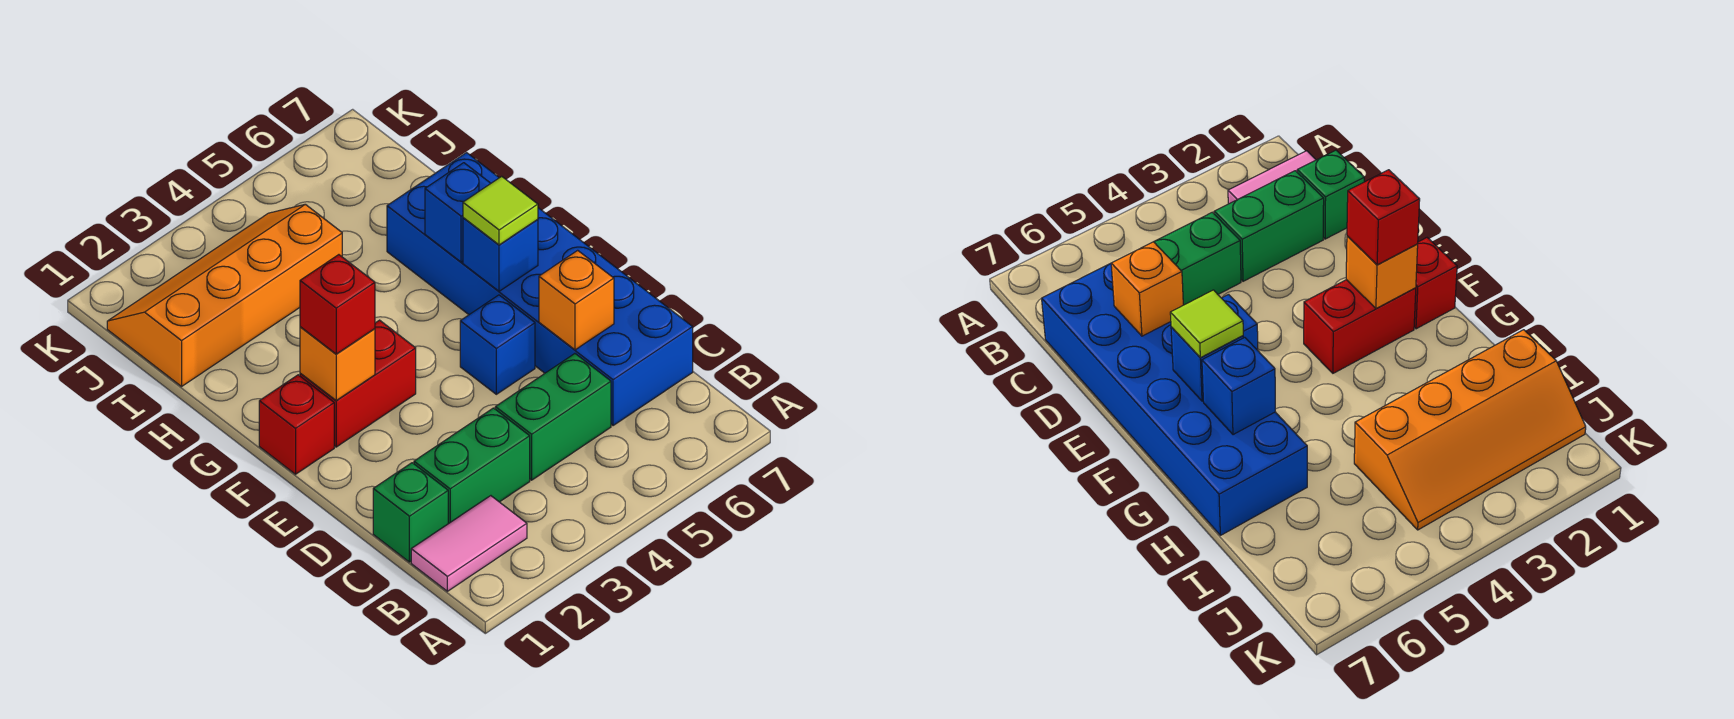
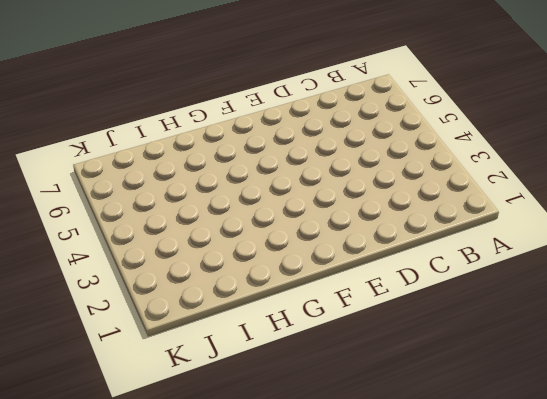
none -> pink 1x2 tile [411,496,527,591]
none -> green 1x1 brick [373,463,448,562]
none -> green 1x2 brick [414,408,530,524]

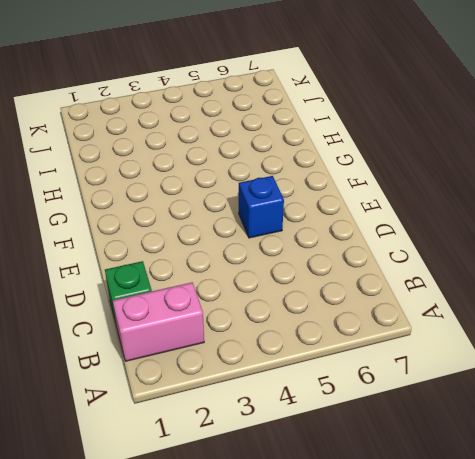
pink 1x2 brick [113,282,204,361] -> pink 1x2 tile [411,496,527,591]
none -> green 1x2 brick [414,408,530,524]
none -> green 1x2 brick [495,354,611,480]
none -> blue 2x6 brick [387,153,693,426]

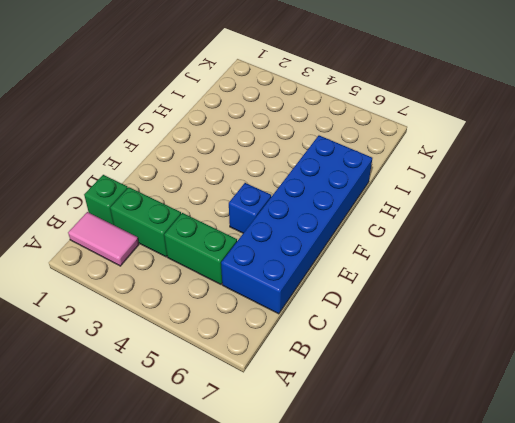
none -> red 1x1 brick [259,375,334,474]
none -> red 1x2 brick [300,320,416,447]
none -> orange 2x4 slope [107,204,342,386]

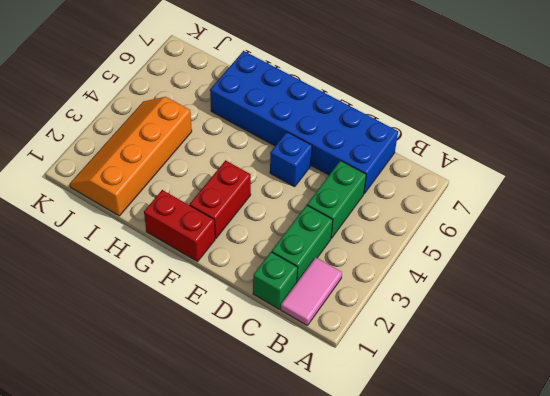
red 1x2 brick [144,190,215,261] -> red 1x1 brick [259,375,334,474]
none -> orange 1x1 brick [539,250,614,350]
none -> orange 1x1 brick [300,327,375,400]
none -> blue 1x1 brick [463,218,538,291]

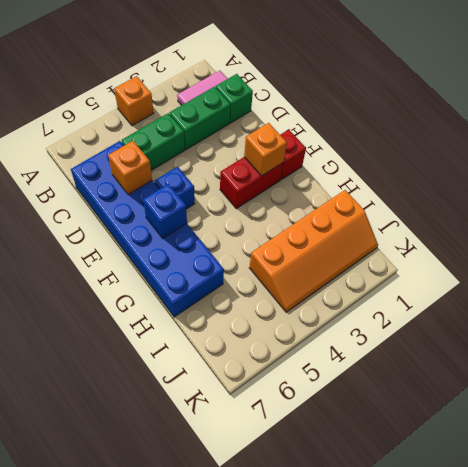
orange 1x1 brick [114,76,154,126] -> none
none -> blue 1x1 brick [425,163,491,262]
none -> red 1x1 brick [300,255,375,354]
none -> lime 1x1 tile [463,176,538,245]

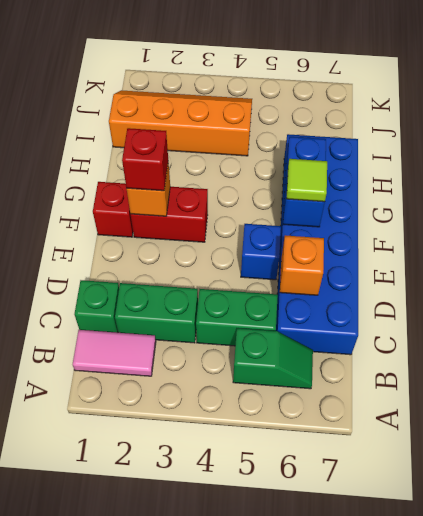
green 1x2 slope [233,328,313,389] -> none

